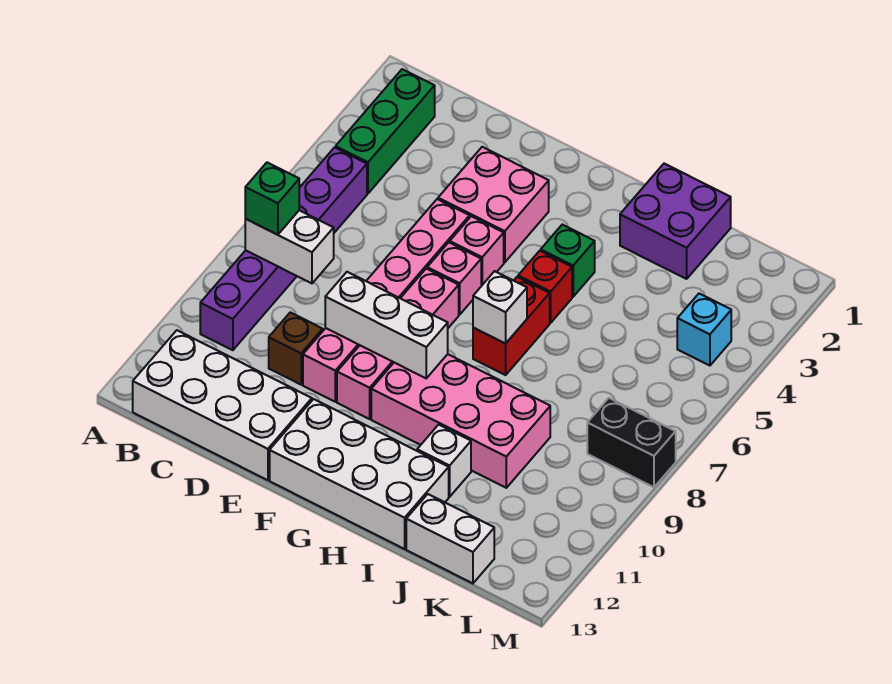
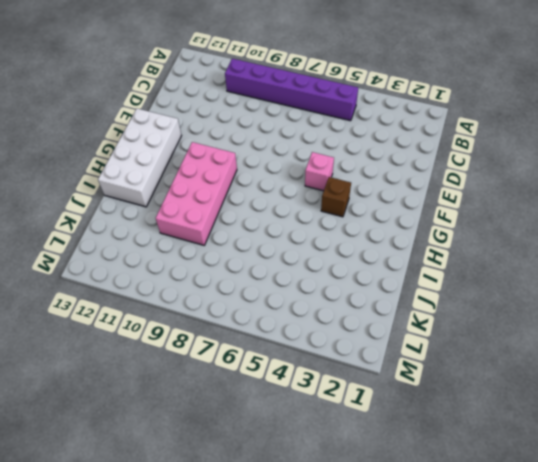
brown 1x1 brick [321,177,351,217] -> brown 1x1 brick moved to [269,312,323,385]
none -> green 1x3 brick [336,69,435,194]
none -> white 2x4 brick [133,330,312,480]
none -> pink 2x2 brick [438,147,549,262]

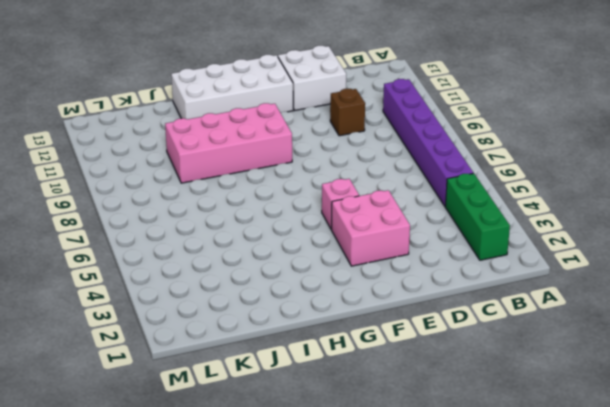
white 2x2 brick [278,46,346,110] -> white 2x4 brick [133,330,312,480]
none -> pink 1x6 brick [303,199,470,402]
none -> pink 1x1 brick [427,242,481,315]
none -> pink 1x4 brick [337,269,459,419]

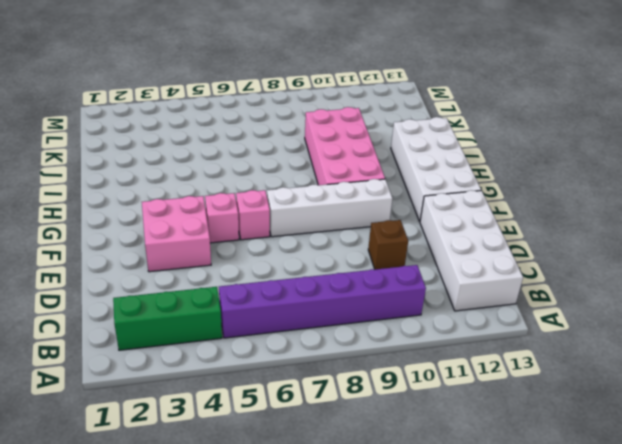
white 1x4 brick [267,179,392,237] -> pink 1x4 brick [337,269,459,419]
none -> pink 1x6 brick [303,199,470,402]
none -> green 1x1 brick [541,225,595,297]
none -> red 1x1 brick [518,251,572,323]

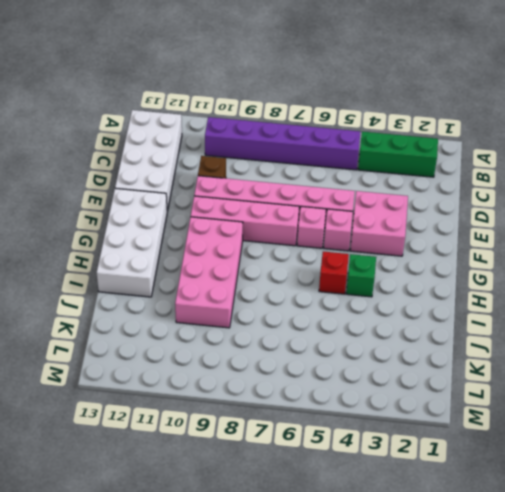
none -> red 1x2 brick [473,277,550,375]
none -> purple 2x2 brick [620,164,731,279]
none -> white 1x1 brick [417,425,471,497]

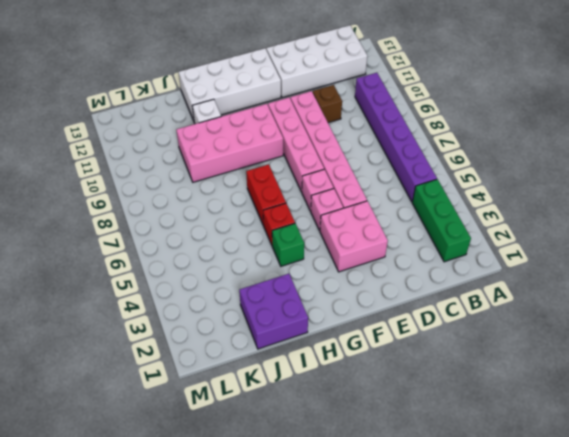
none -> white 1x2 brick [406,494,494,583]
none -> cyan 1x1 brick [677,294,731,366]
none -> black 1x2 brick [587,398,676,487]

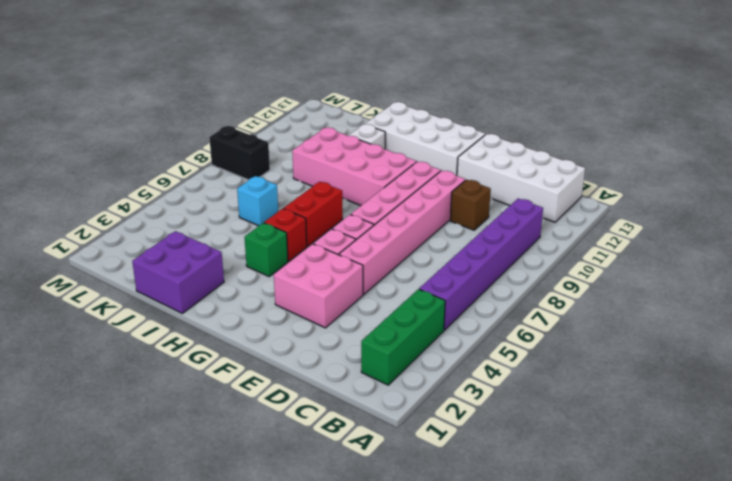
cyan 1x1 brick [237,176,278,226] -> cyan 1x1 brick moved to [677,294,731,366]
none -> white 1x2 brick [406,494,494,583]
none -> white 1x2 brick [245,210,334,283]
none -> white 1x3 brick [325,272,448,378]

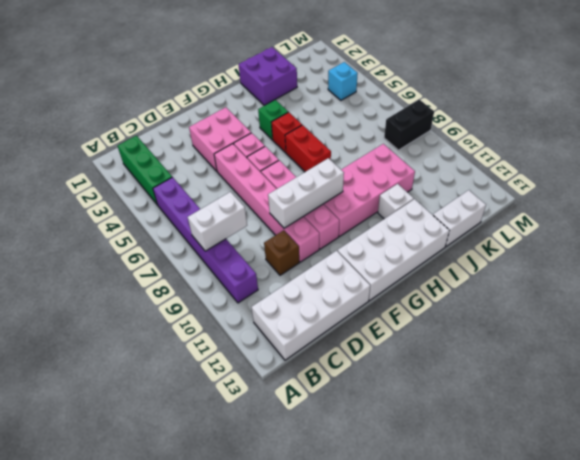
none -> white 1x1 brick [473,271,527,344]
none -> green 1x1 brick [245,162,299,235]

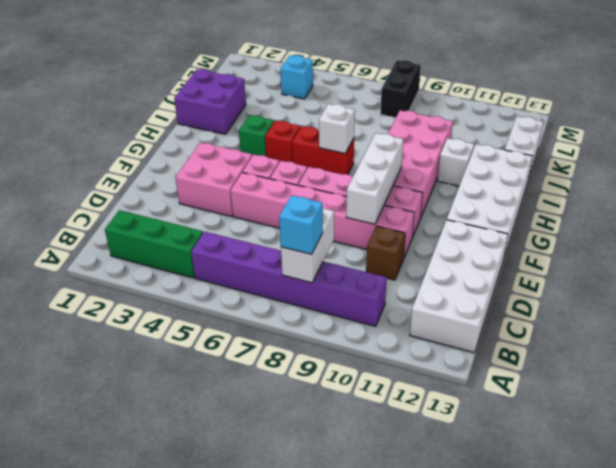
cyan 1x1 brick [279,195,323,254] -> green 1x1 brick [245,162,299,235]

